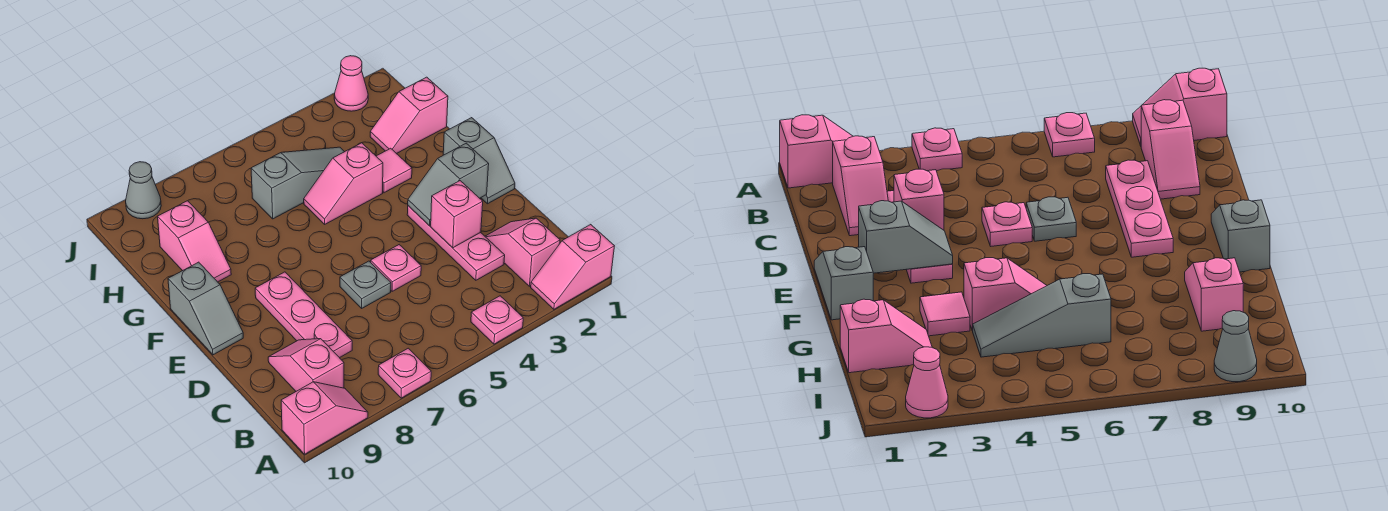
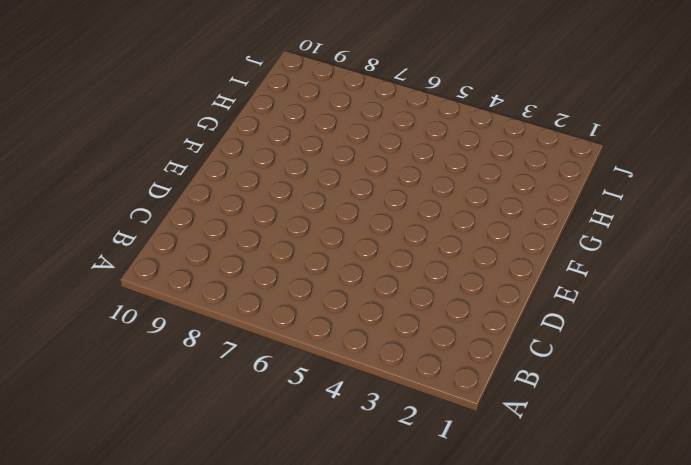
none -> pink 1x2 slope [531,225,614,309]
none -> pink 1x1 plate [471,296,523,344]
none -> pink 1x1 plate [378,348,431,398]

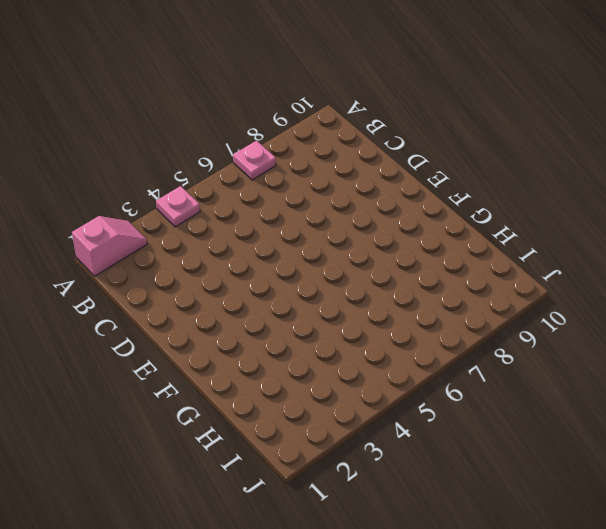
none -> pink 1x2 slope [281,382,368,454]
none -> pink 1x2 slope [485,218,560,286]
none -> pink 1x2 slope [268,339,344,391]

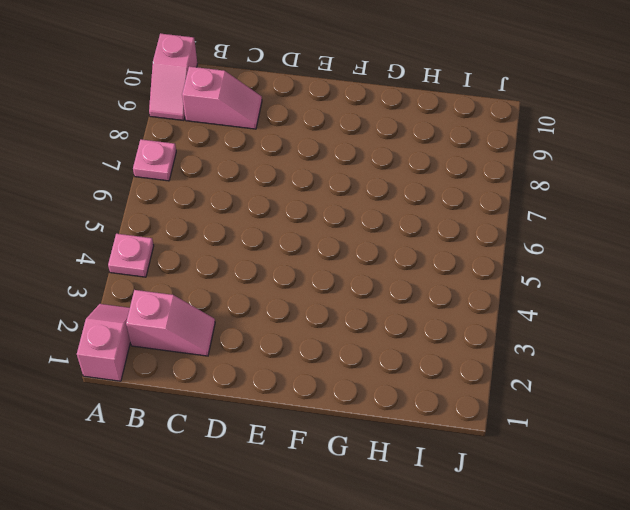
none -> pink 1x3 plate [407,206,505,280]
none -> pink 1x3 plate [255,272,352,358]
none -> pink 1x1 plate [371,245,421,291]

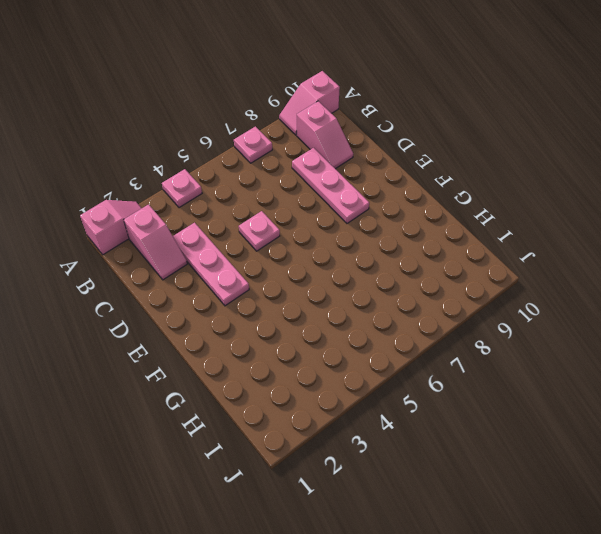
none -> grey 1x1 plate [340,261,391,308]
none -> grey 1x2 slope [443,118,515,204]
none -> grey 1x2 slope [168,262,243,355]

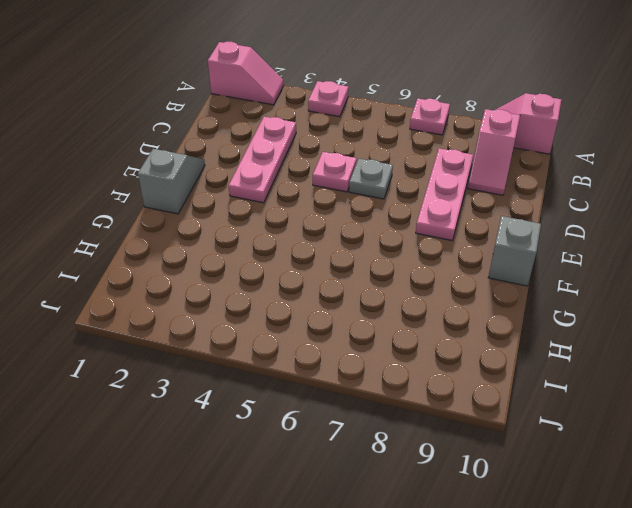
none -> pink 1x2 slope [485,218,560,286]
none -> pink 1x1 tile [376,148,412,193]
none -> pink 1x2 slope [304,143,383,224]

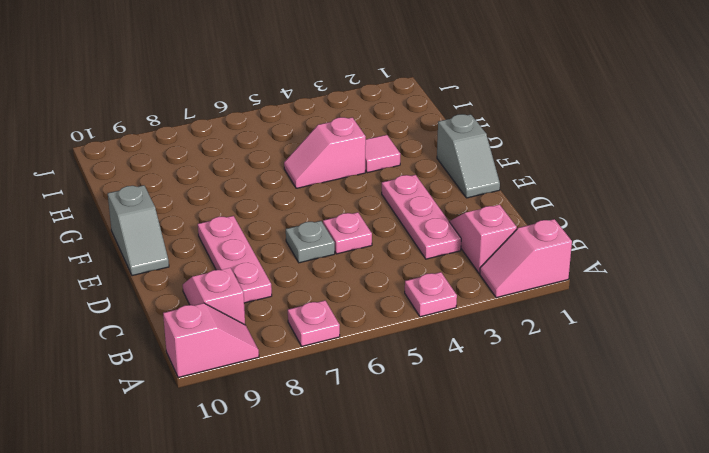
none -> pink 1x2 slope [158,201,231,282]
none -> pink 1x2 slope [370,77,448,154]
none -> grey 1x3 slope [251,147,344,219]

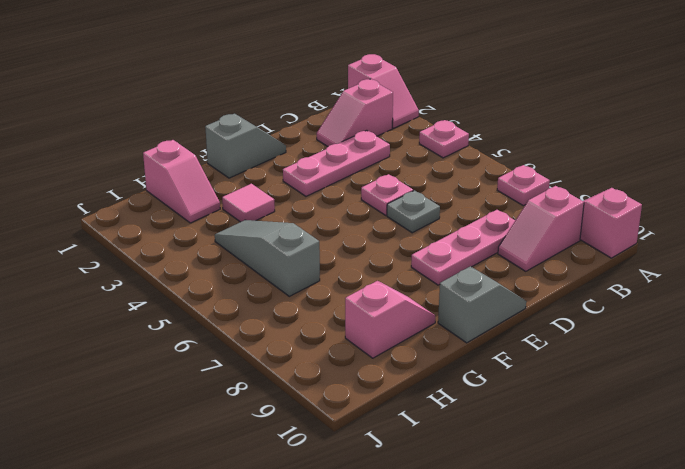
none -> pink 1x2 slope [304,143,383,224]
none -> pink 1x1 cone [334,56,368,111]
none -> grey 1x1 cone [126,162,161,219]

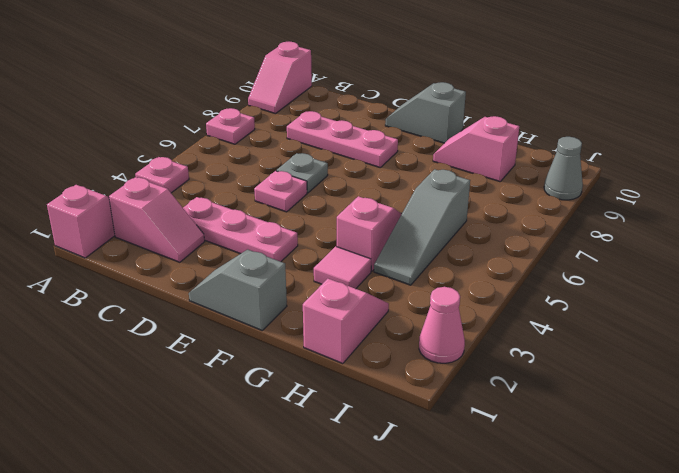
none -> pink 1x2 slope [268,339,344,391]
none -> pink 1x1 brick [431,181,483,248]
none -> grey 1x2 slope [408,143,489,226]

